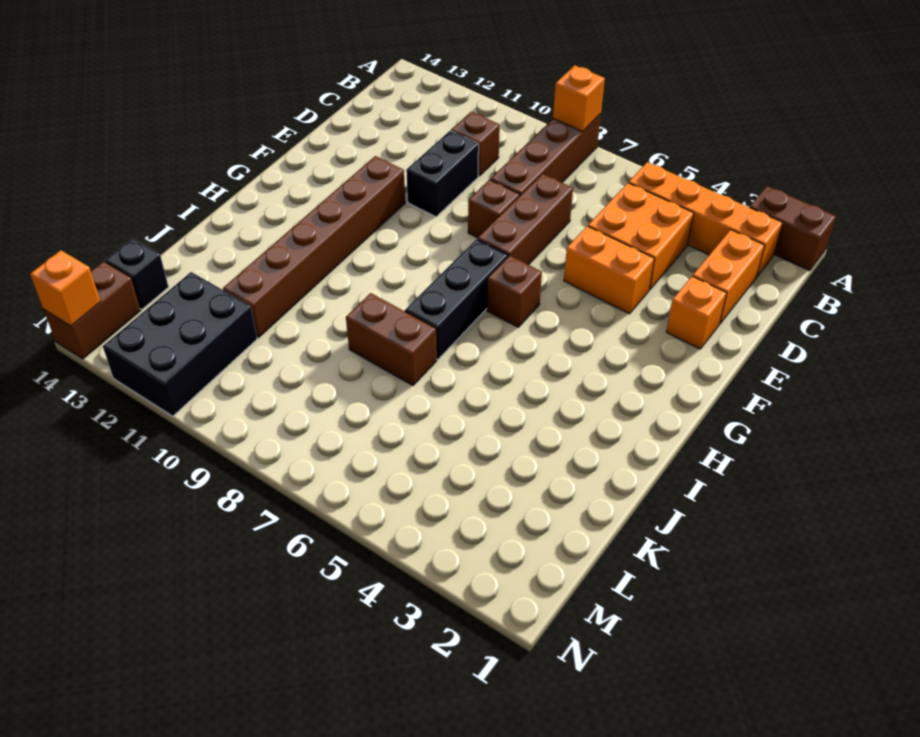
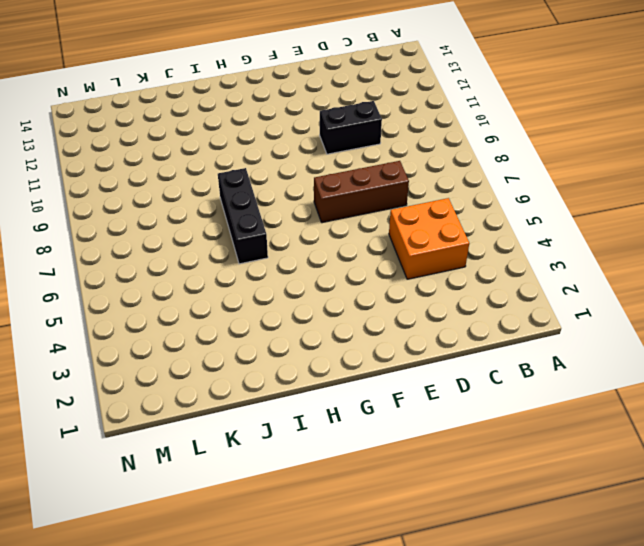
black 1x3 brick [218,168,268,264] -> black 1x3 brick turned to [405,239,508,360]
none -> brown 1x2 brick [750,186,836,271]
none -> brown 1x4 brick [490,114,601,195]
none -> orange 1x4 brick [629,162,783,276]

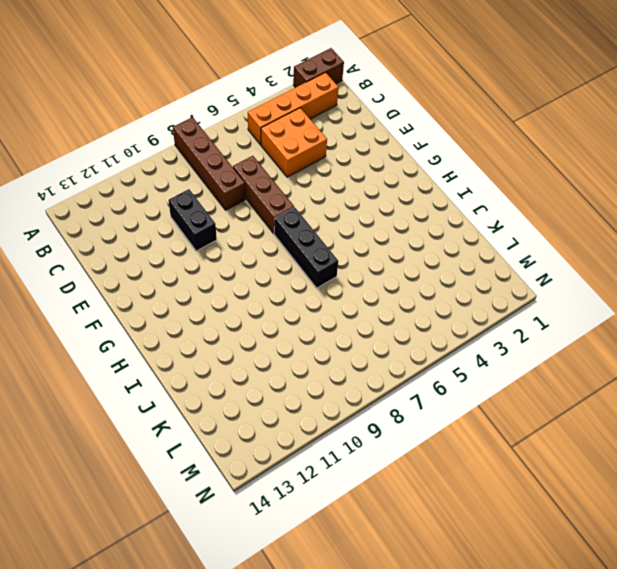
none -> orange 1x2 brick [693,230,765,324]
none -> brown 1x1 brick [451,112,500,176]
none -> orange 1x1 brick [666,276,727,349]

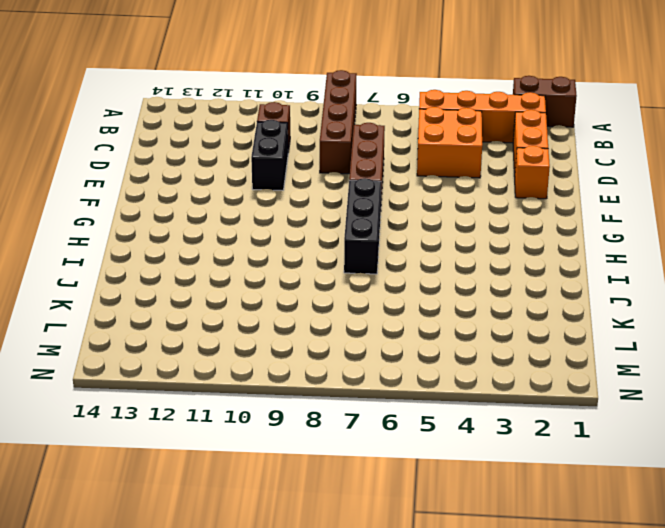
none -> orange 1x2 brick [564,226,654,314]
none -> brown 1x1 brick [468,180,520,238]
none -> brown 1x6 brick [223,156,405,338]

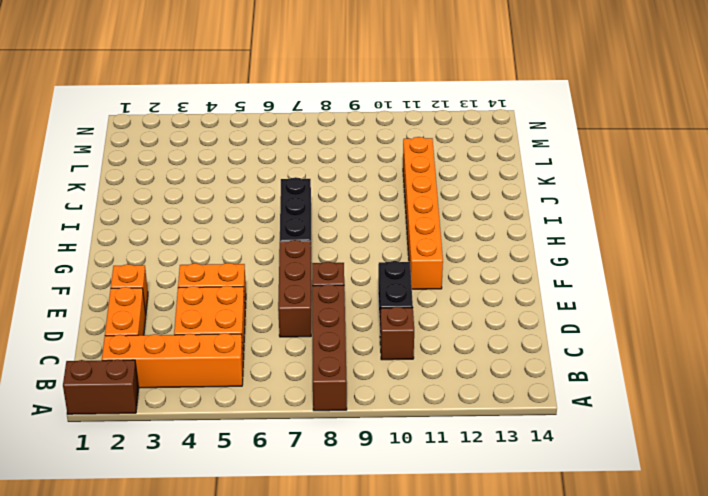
orange 1x6 brick [403,137,443,289] -> brown 1x6 brick [223,156,405,338]
none -> brown 1x1 brick [487,256,542,327]
none -> brown 1x2 brick [346,293,437,386]
none -> black 2x3 brick [103,272,257,416]

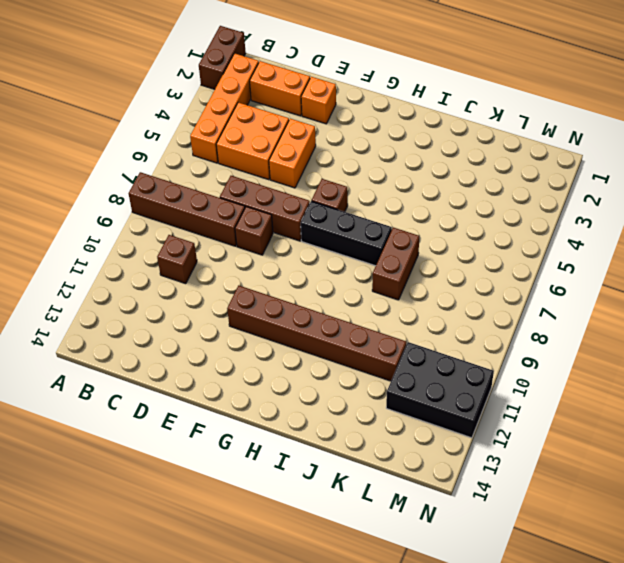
none -> black 1x2 brick [406,131,479,217]
none -> black 1x1 brick [105,238,169,309]
none -> brown 1x2 brick [44,262,140,359]

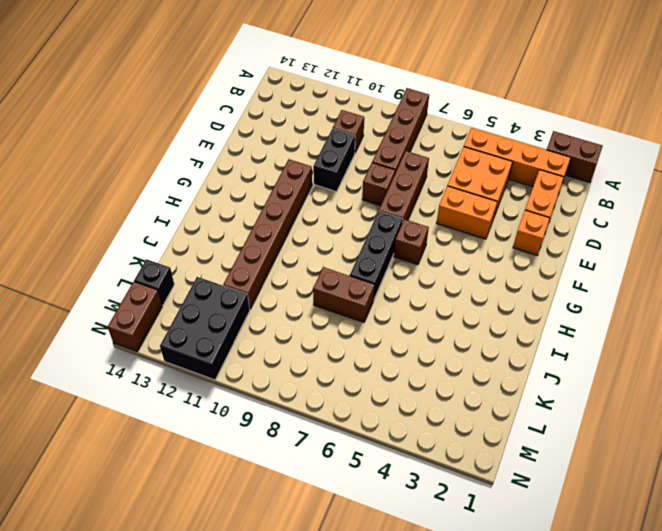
none -> orange 1x1 brick [553,65,605,131]
none -> orange 1x1 brick [30,250,101,326]

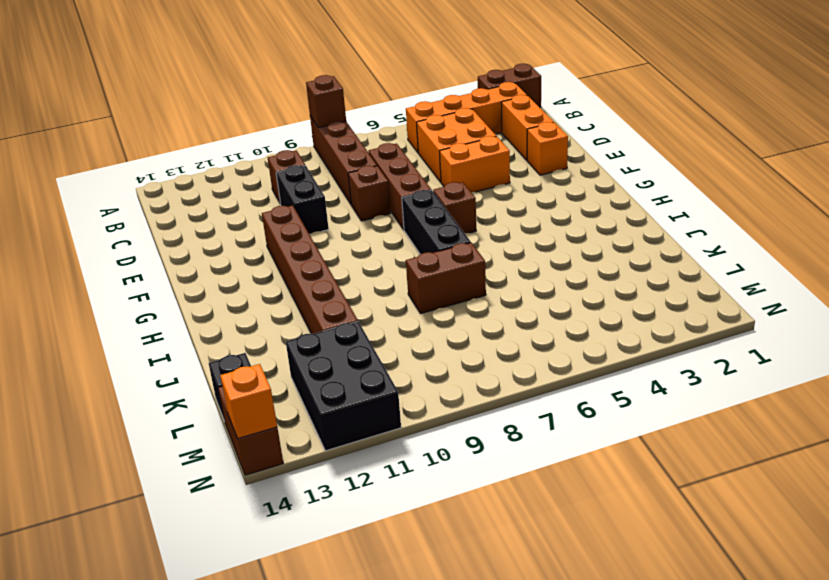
brown 1x1 brick [306,75,346,128] -> orange 1x1 brick [553,65,605,131]

